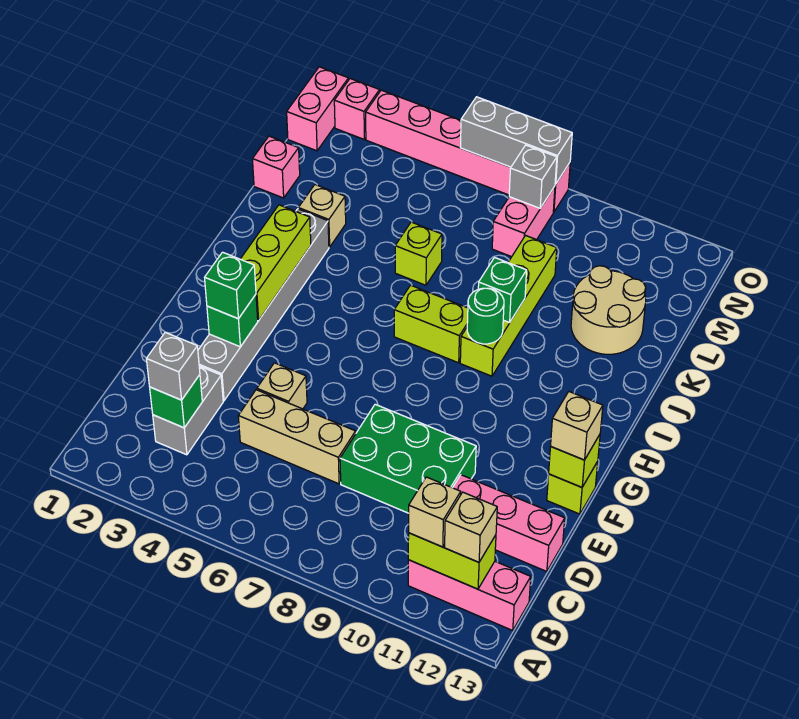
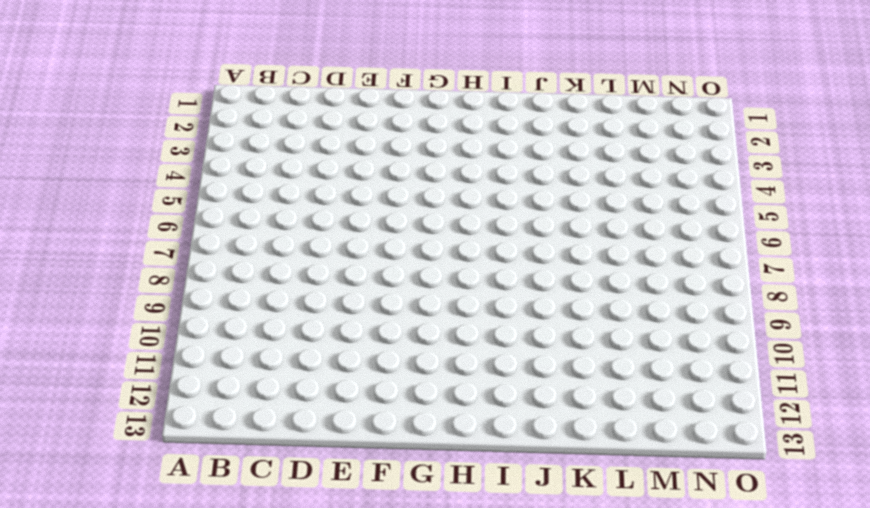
none -> pink 1x3 brick [408,560,531,630]
none -> grey 1x2 brick [153,366,223,455]
none -> tan 1x3 brick [238,390,356,484]
none -> green 2x3 brick [340,404,476,513]

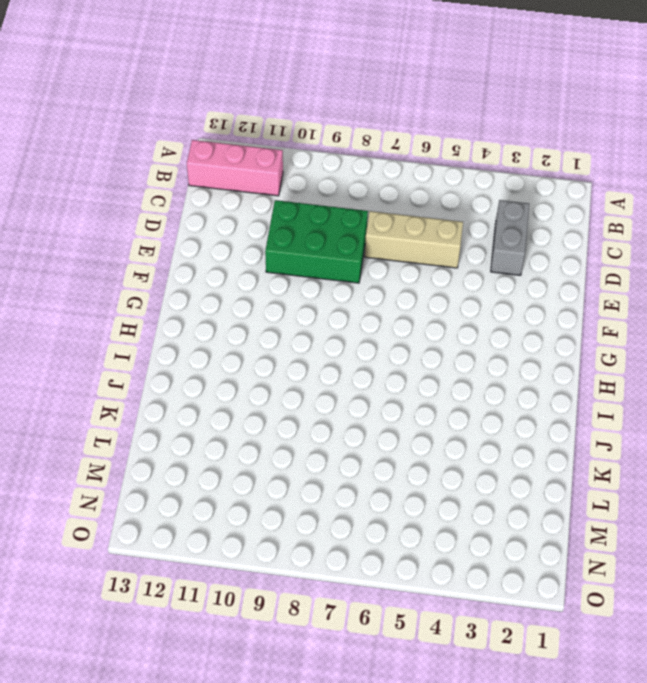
none -> pink 1x3 brick [453,475,565,572]
none -> grey 1x6 brick [198,209,329,401]
none -> tan 1x1 brick [257,363,307,409]
none -> lime 1x1 brick [547,462,598,514]

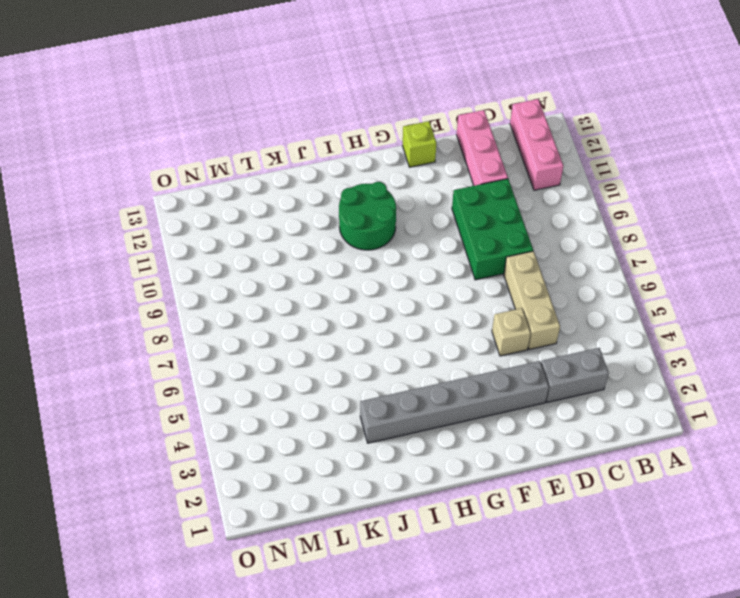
green 2x2 round brick [339,182,396,250] -> none
none -> lime 1x2 brick [394,285,468,363]
none -> lime 1x4 brick [460,236,557,376]
none -> tan 1x1 brick [298,185,346,247]
none -> lime 1x1 brick [395,222,442,285]

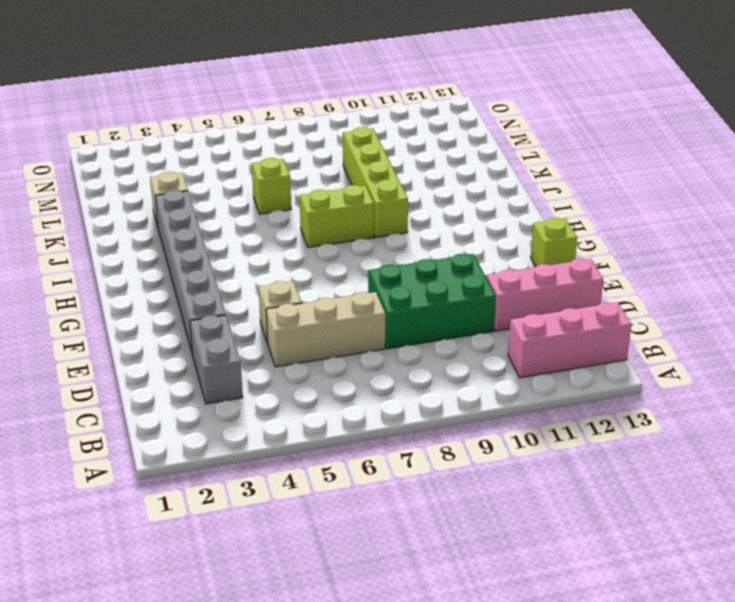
none -> tan 2x2 round brick [571,266,646,354]
none -> pink 1x1 brick [252,136,300,198]
none -> pink 1x2 brick [492,186,555,257]
none -> pink 1x2 brick [287,67,349,151]

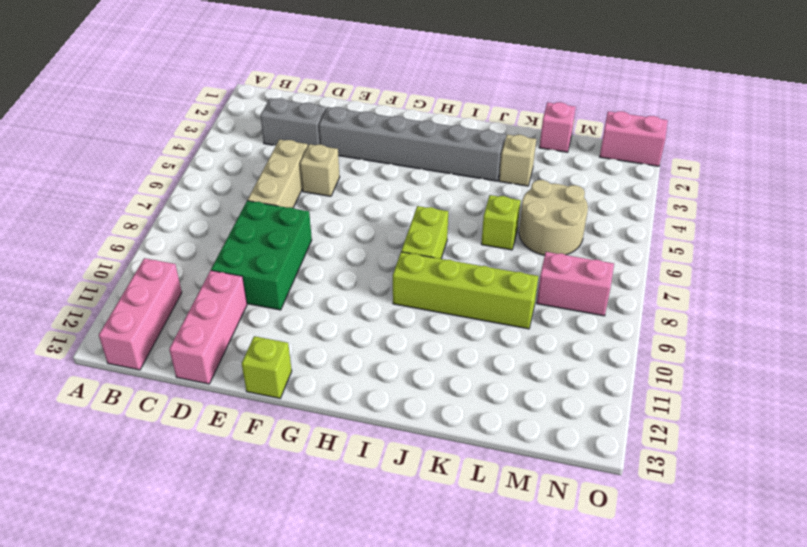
tan 2x2 round brick [519,180,588,255] -> tan 2x2 round brick moved to [571,266,646,354]
none -> pink 1x1 brick [334,79,380,139]
none -> pink 1x6 brick [366,90,570,212]
none -> lime 1x2 brick [408,533,496,589]
none -> green 1x1 brick [150,375,202,428]

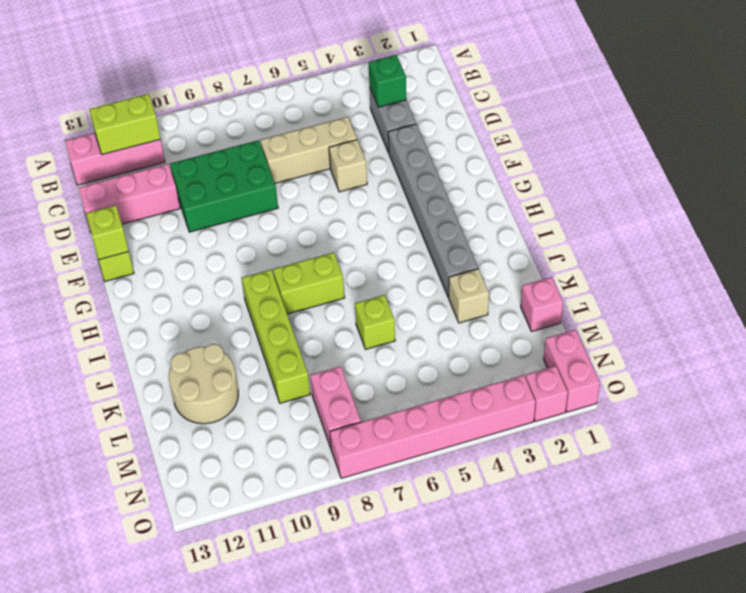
none -> green 1x1 brick [207,295,258,347]
none -> lime 1x3 brick [241,205,311,320]
none -> green 1x1 round brick [467,288,504,344]
none -> green 1x1 brick [478,258,527,323]

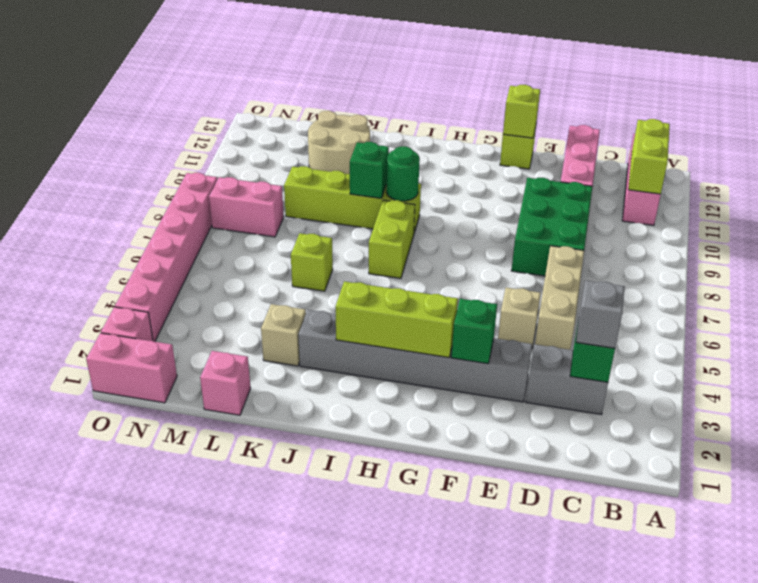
none -> grey 1x1 brick [509,145,557,208]
none -> grey 1x3 brick [460,97,572,184]
none -> tan 1x1 brick [409,477,461,547]
none -> tan 1x1 brick [445,492,497,562]

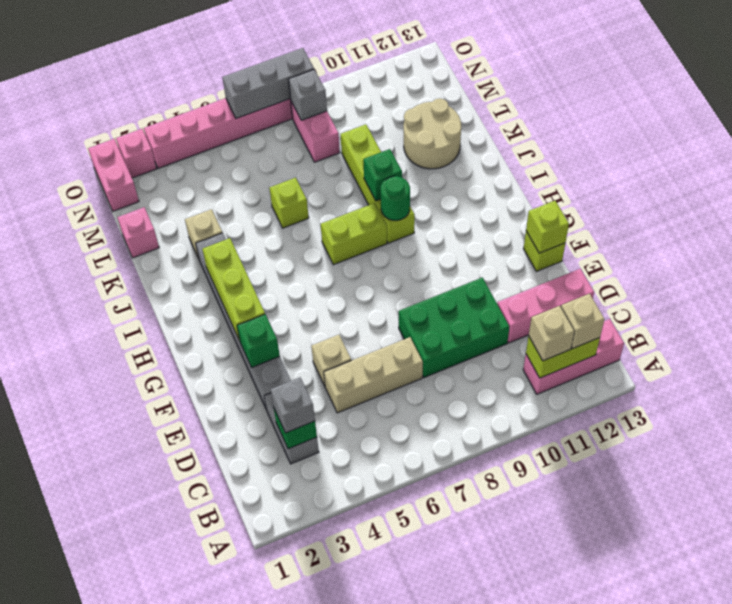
none -> green 1x1 brick [205,252,256,319]
none -> tan 1x1 brick [551,392,603,460]

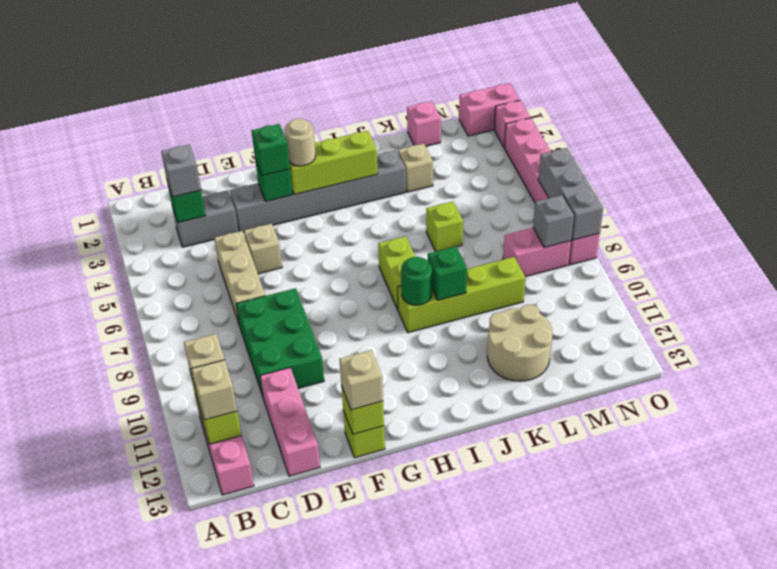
tan 1x1 round brick [284,119,316,166] -> none

